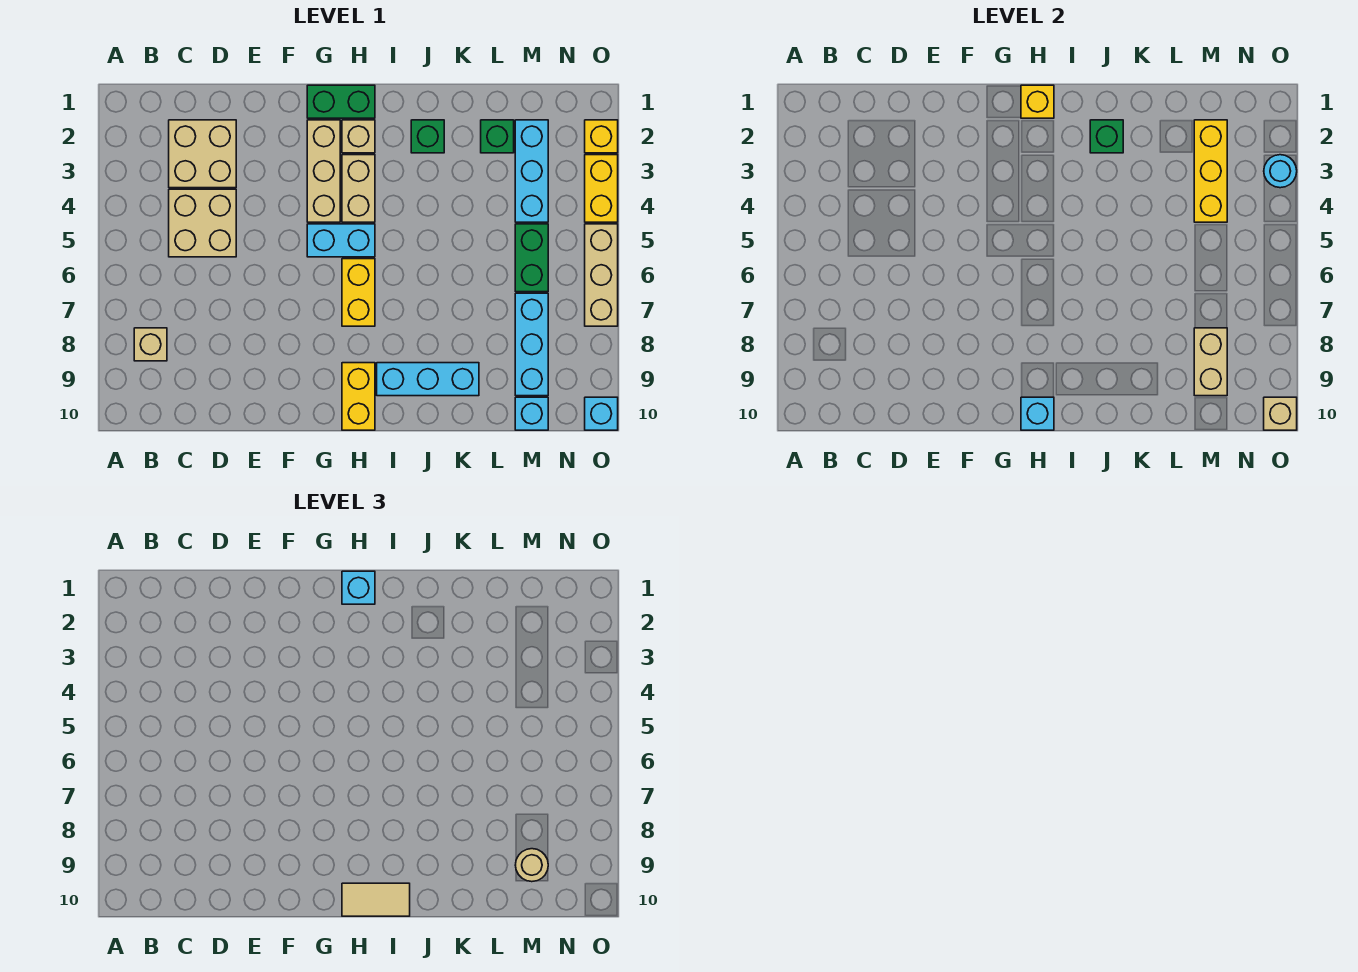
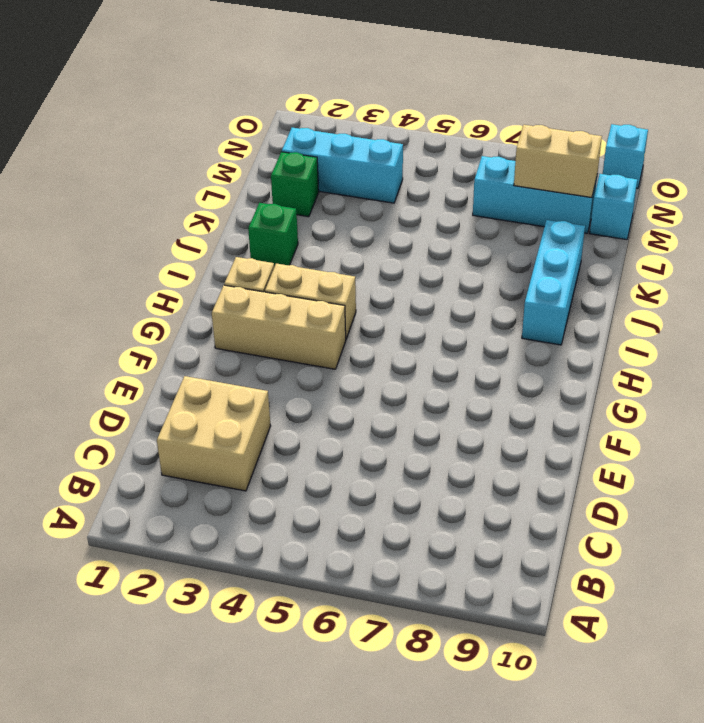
none -> tan 1x1 brick [134,328,167,361]
none -> tan 2x2 brick [169,189,236,257]
none -> green 1x2 brick [307,85,375,118]
none -> cyan 1x2 brick [307,224,375,257]

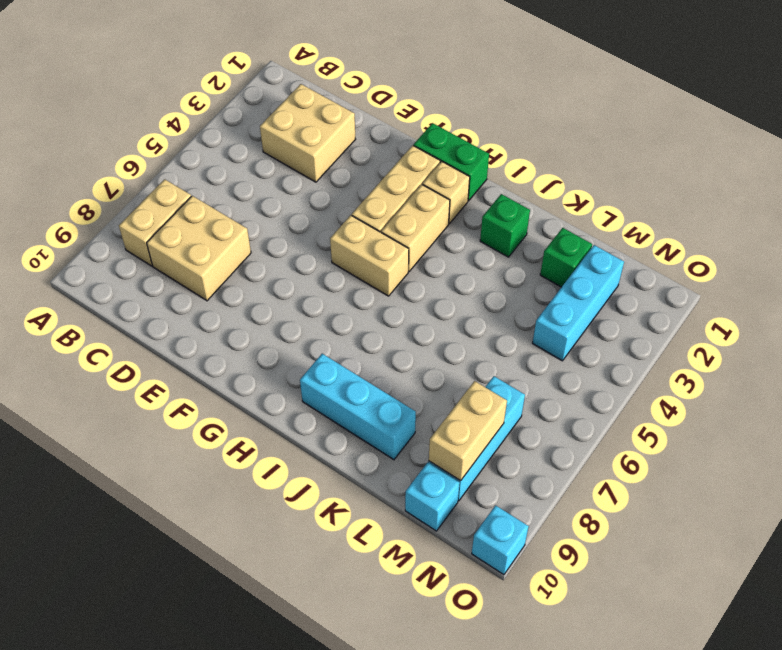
tan 1x2 brick [119,179,191,266] -> tan 1x1 brick [134,328,167,361]
tan 2x2 brick [147,196,251,301] -> tan 2x2 brick moved to [169,189,236,257]
tan 1x2 brick [330,215,409,296] -> cyan 1x2 brick [307,224,375,257]
none -> yellow 1x2 brick [342,259,375,326]
none -> yellow 1x2 brick [342,363,375,430]
none -> green 1x2 brick [515,224,548,292]
none -> yellow 1x1 brick [585,120,618,153]

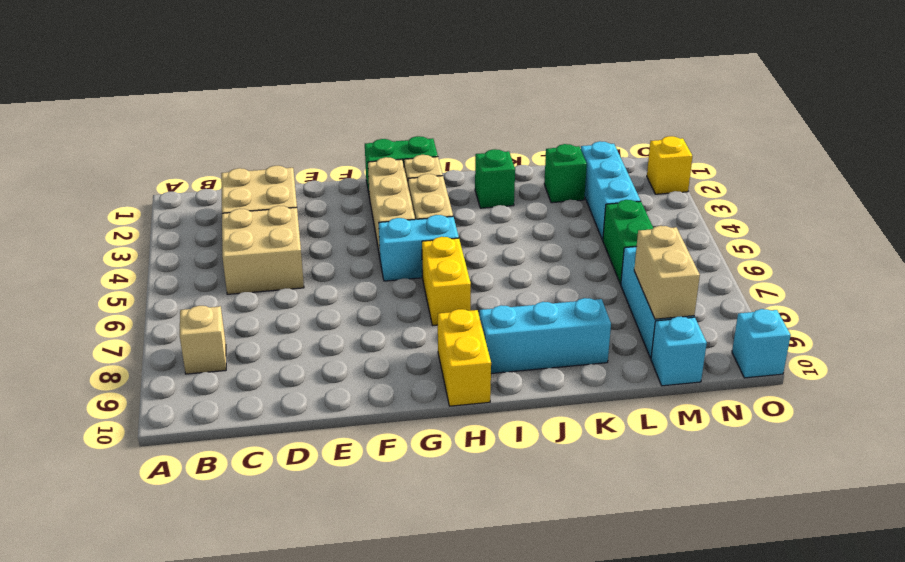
none -> yellow 1x2 brick [585,155,618,222]
none -> tan 1x3 brick [585,224,618,326]
none -> yellow 1x1 brick [1021,85,1054,118]
none -> cyan 1x1 brick [1021,397,1054,430]

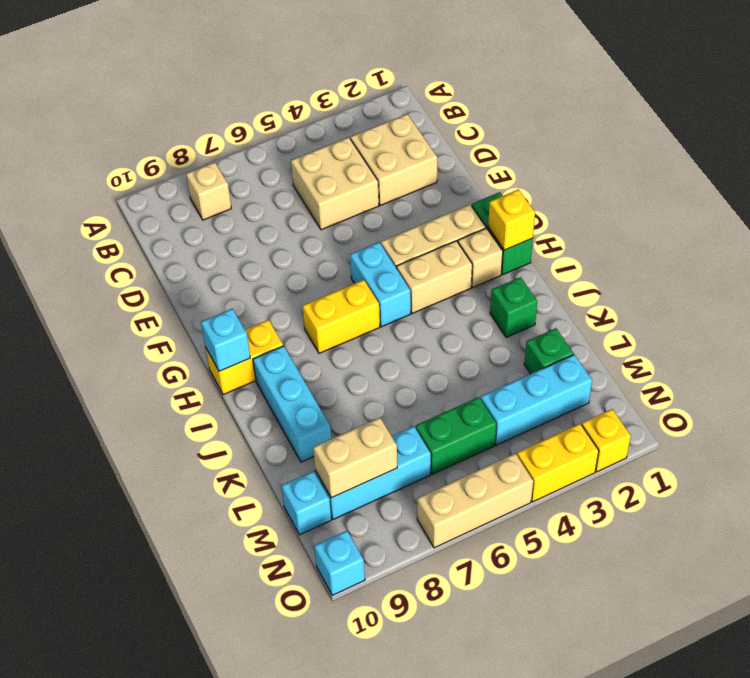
none -> green 1x1 brick [1090,120,1123,153]
none -> yellow 1x3 brick [1194,120,1227,222]
none -> cyan 1x1 round brick [1264,155,1297,188]
none -> tan 1x1 brick [1264,397,1297,430]

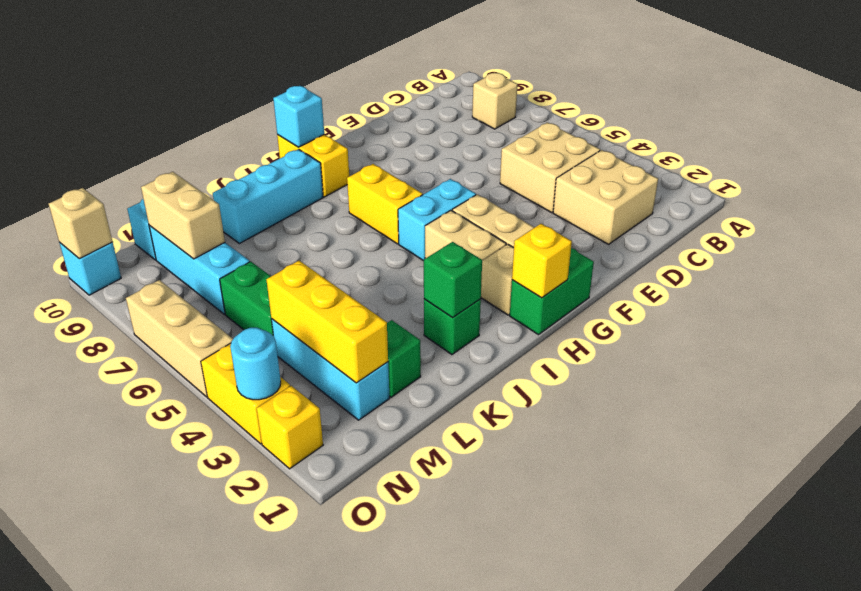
none -> cyan 1x1 brick [342,571,375,604]
none -> tan 1x2 tile [342,883,410,916]
none -> tan 1x1 round brick [515,849,548,882]

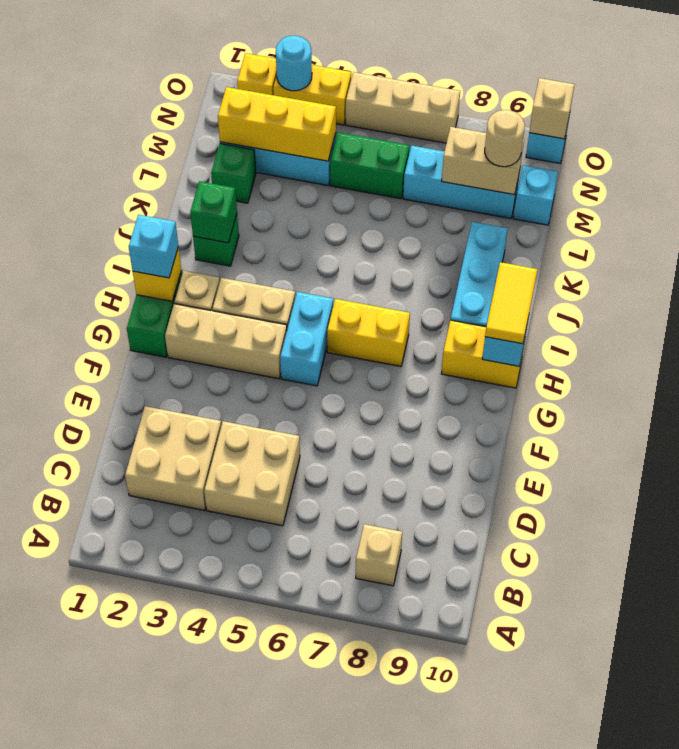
yellow 1x2 tile [485,262,537,344] -> tan 1x2 tile [342,883,410,916]

